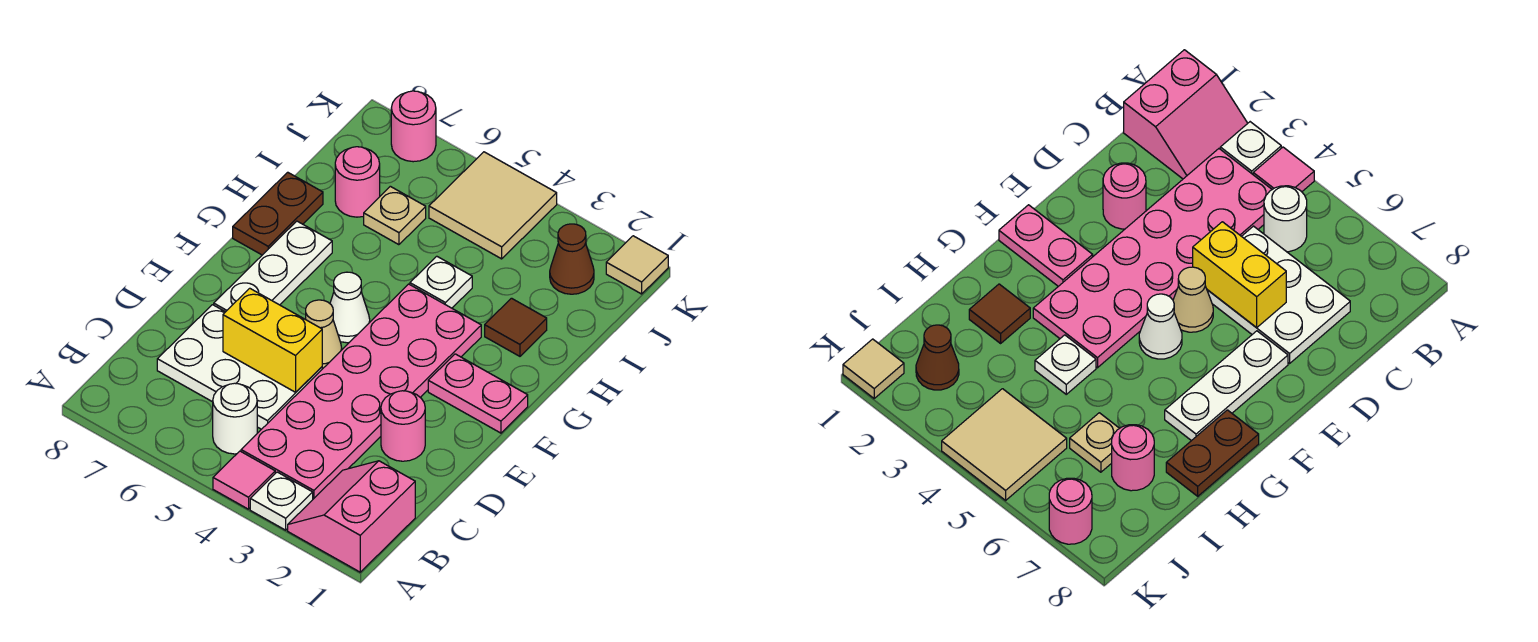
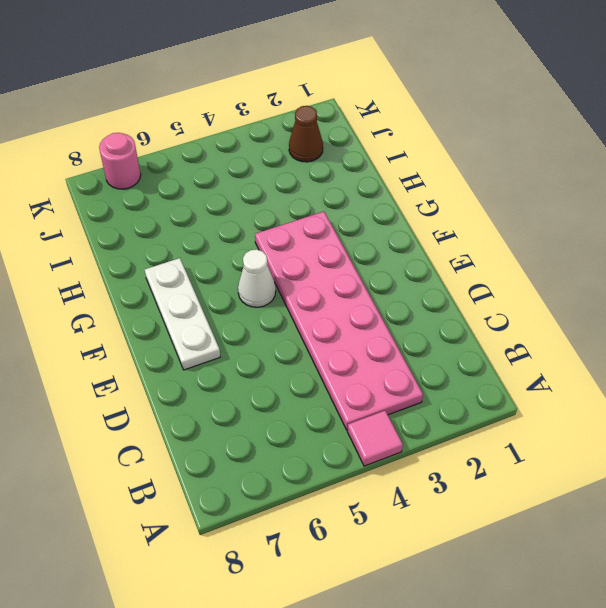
none -> pink 2x2 slope [288,461,415,572]
none -> white 1x1 plate [250,472,313,530]
none -> white 1x1 round brick [213,383,257,454]

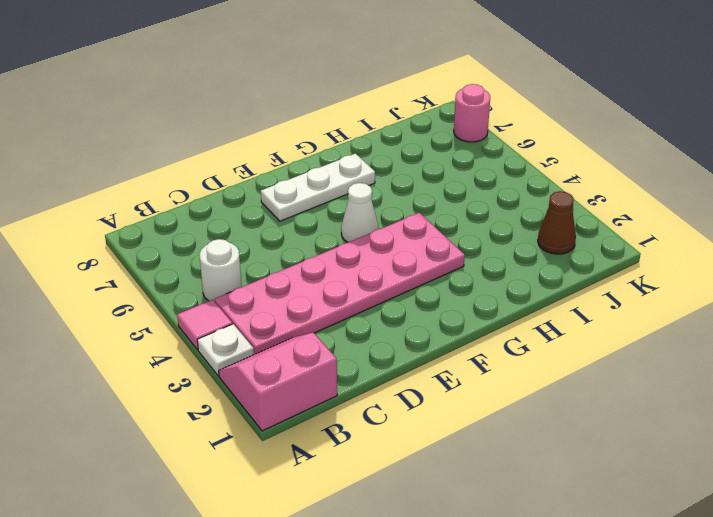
none -> white 2x3 plate [157,305,322,429]
none -> pink 1x1 round brick [381,391,425,461]
none -> tan 1x1 cone [306,300,342,369]

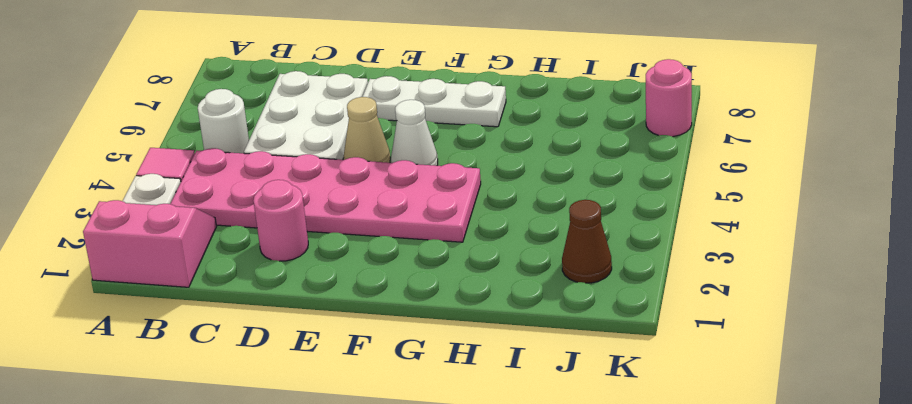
none -> pink 1x2 plate [428,354,528,433]
none -> brown 1x2 plate [233,172,323,255]
none -> brown 1x1 tile [485,298,547,356]

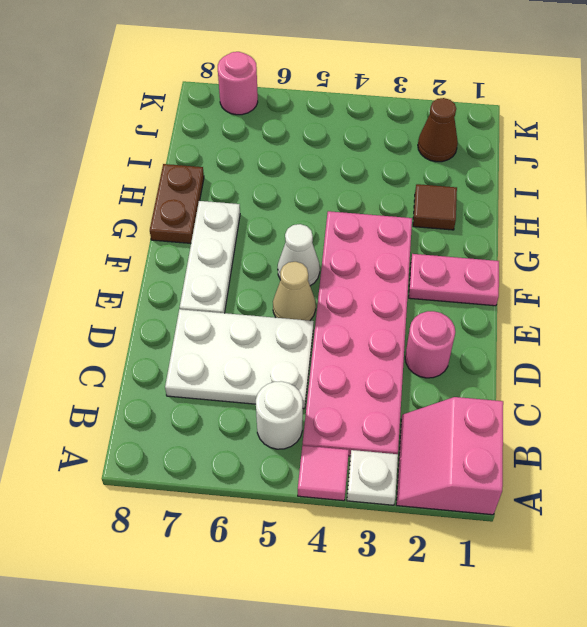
none -> white 1x1 plate [410,256,472,308]
none -> tan 1x1 plate [364,186,426,245]
none -> pink 1x1 round brick [335,147,380,217]

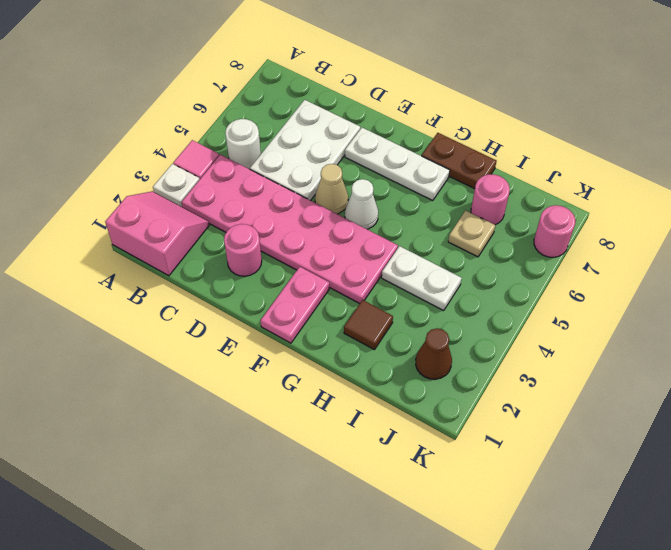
white 1x2 plate [382,246,462,311] -> white 1x1 plate [410,256,472,308]
none -> tan 2x2 tile [429,152,557,259]
none -> tan 1x1 tile [606,236,668,294]
none -> yellow 1x2 brick [223,288,322,392]

